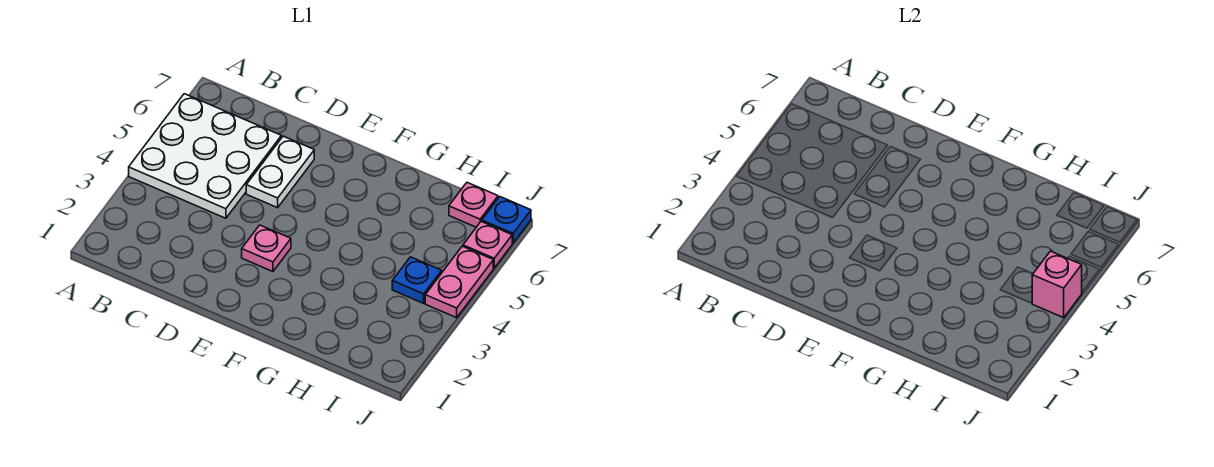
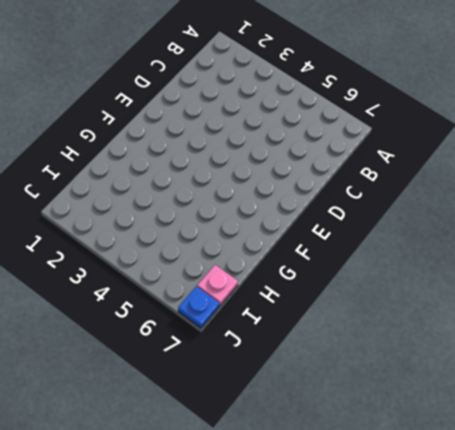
none -> white 3x3 plate [129,94,281,218]
none -> white 1x2 plate [246,136,314,208]

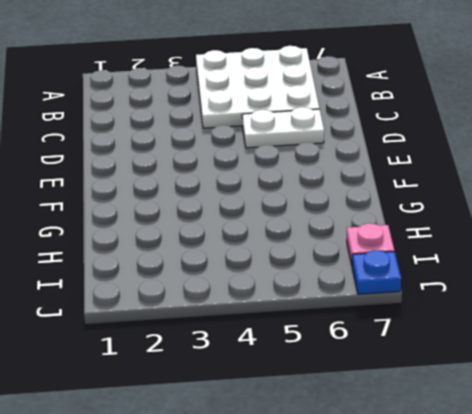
none -> pink 1x1 plate [242,225,291,272]
none -> blue 1x1 plate [392,257,442,303]

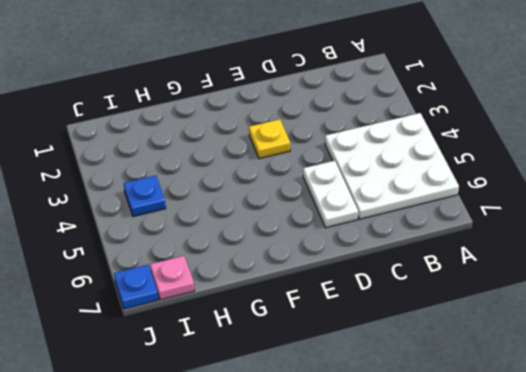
yellow 1x1 plate [249,119,290,159] -> pink 1x1 plate [242,225,291,272]
none -> pink 1x2 plate [425,246,493,318]
none -> pink 1x1 plate [463,221,512,268]

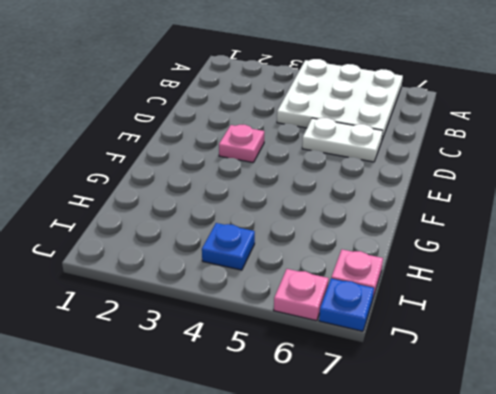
none -> pink 1x2 plate [425,246,493,318]
none -> pink 1x1 brick [1032,251,1082,318]

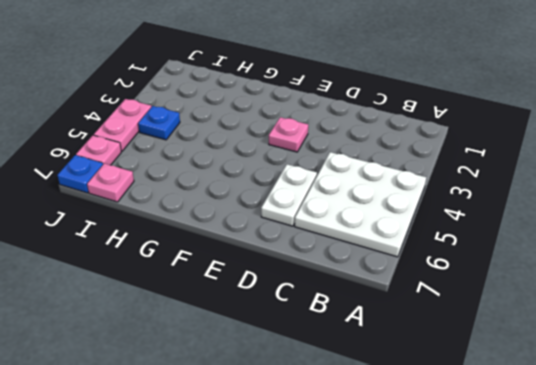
none -> pink 1x1 brick [1032,251,1082,318]

